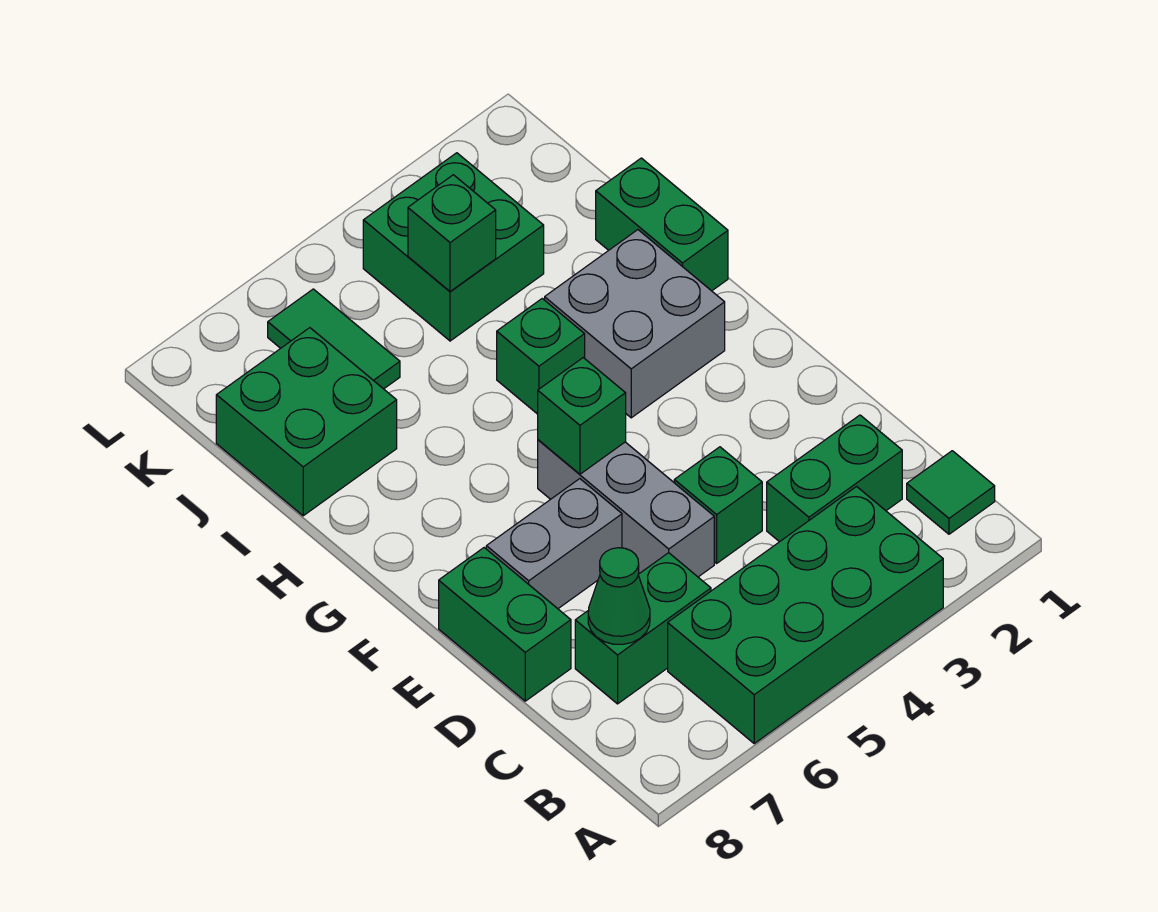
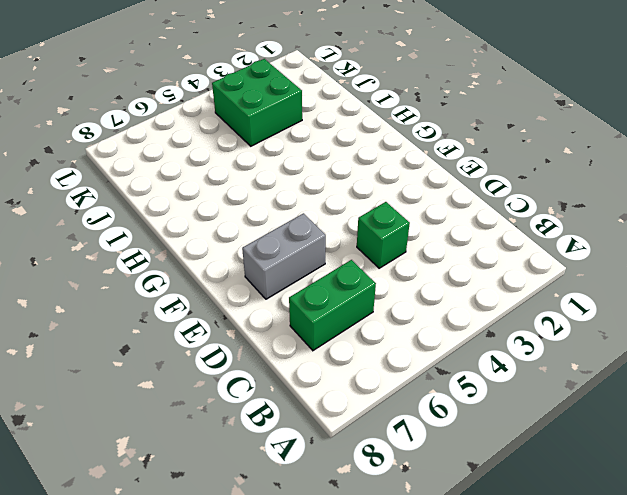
none -> green 2x4 brick [668,487,943,743]
none -> green 1x1 tile [907,451,995,534]
none -> green 1x2 brick [767,415,902,542]

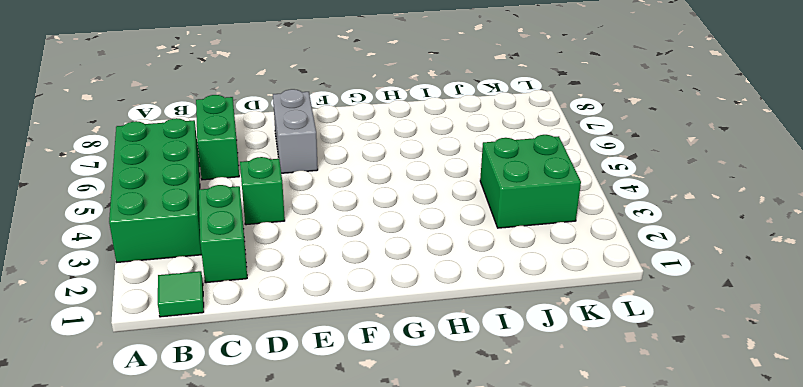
none -> grey 1x3 brick [538,440,714,577]
none -> green 1x2 brick [439,548,571,701]
none -> grey 2x2 brick [545,230,725,418]

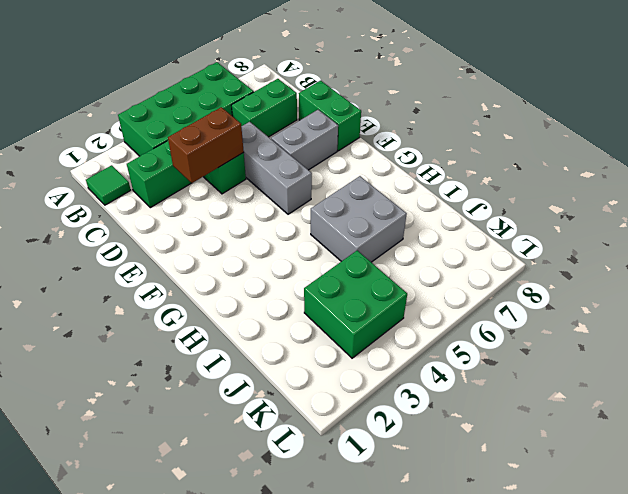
brown 1x2 brick [168,107,244,183] -> none
grey 2x2 brick [311,176,407,262] -> grey 2x2 brick moved to [545,230,725,418]
none -> green 1x2 brick [596,158,728,291]
none -> green 1x1 brick [497,299,585,414]
none -> green 2x2 brick [216,328,397,516]

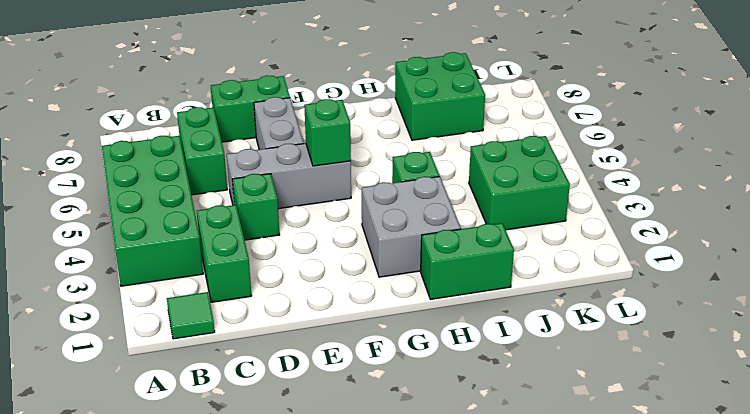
none -> green 1x2 tile [268,289,400,389]
none -> green 1x1 cone [588,548,650,644]
none -> green 1x1 brick [408,175,496,291]

